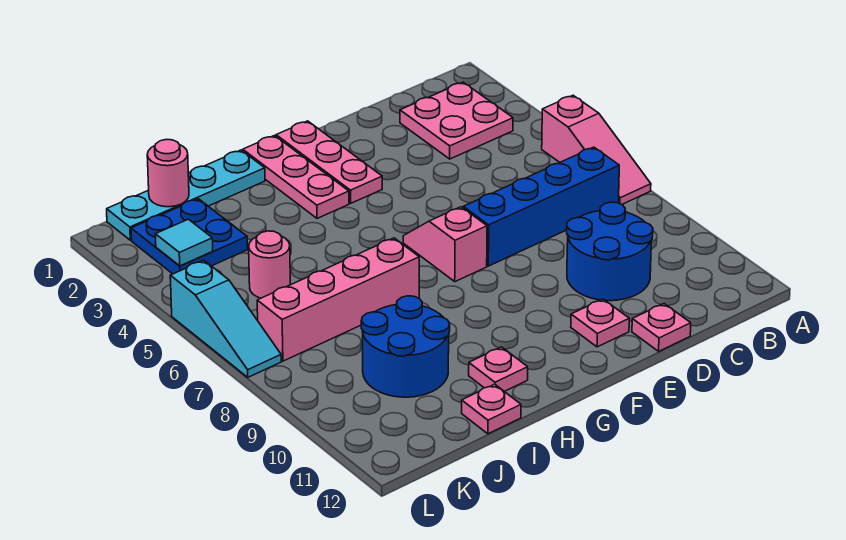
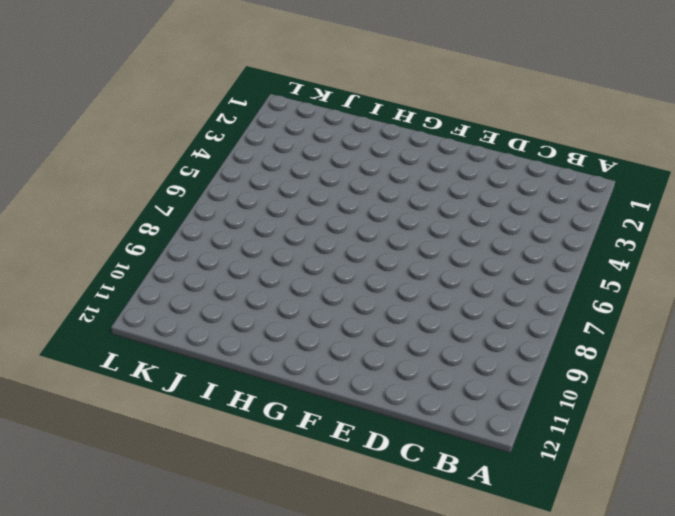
none -> pink 1x3 slope [542,95,651,204]
none -> pink 2x2 plate [400,82,513,159]
none -> blue 1x4 brick [463,147,619,266]

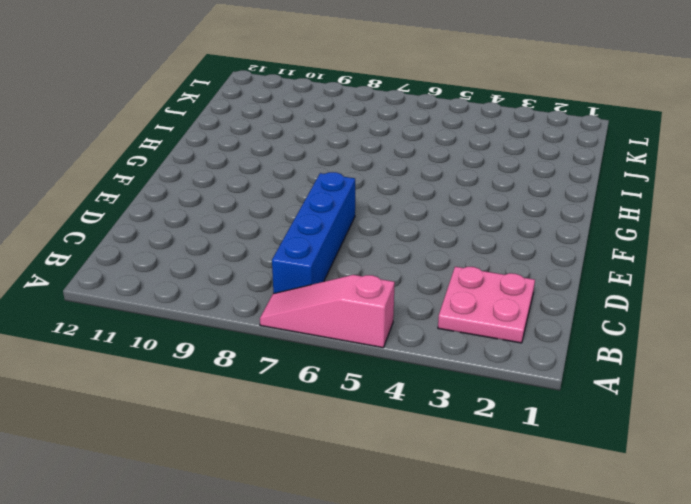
none -> blue 2x2 round brick [567,202,653,301]
none -> pink 1x1 plate [632,304,691,351]
none -> pink 1x1 plate [571,299,629,347]

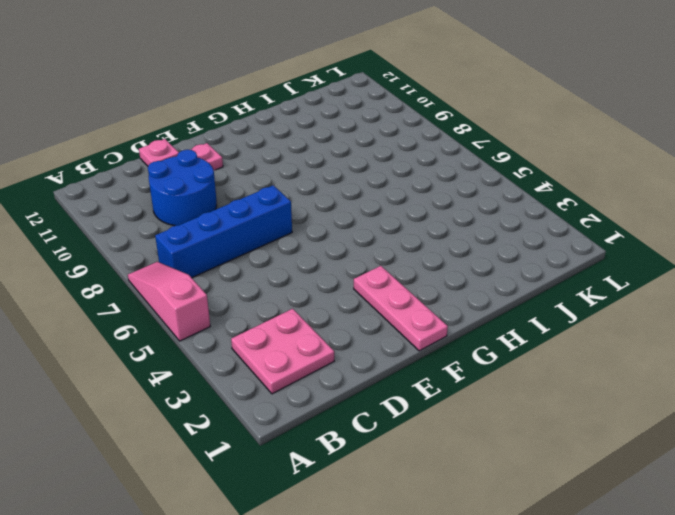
none -> pink 1x2 slope [403,207,487,282]
none -> pink 1x3 plate [243,136,349,218]
none -> cyan 1x4 plate [107,150,265,240]

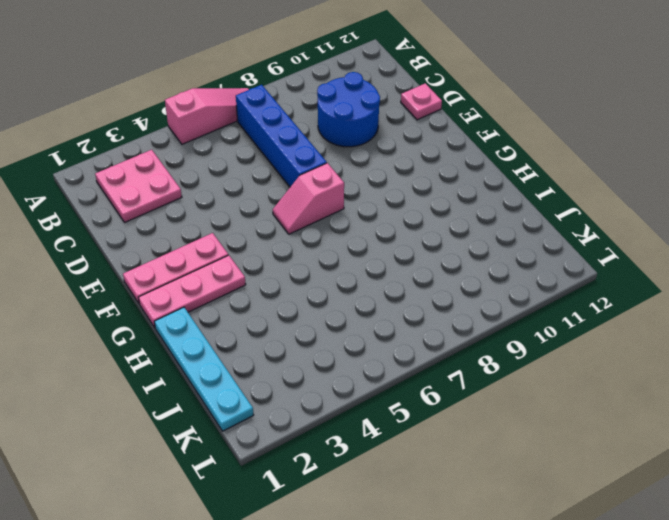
none -> pink 1x1 plate [571,299,629,347]
none -> pink 1x4 brick [257,238,419,361]
none -> pink 1x1 plate [469,347,528,391]

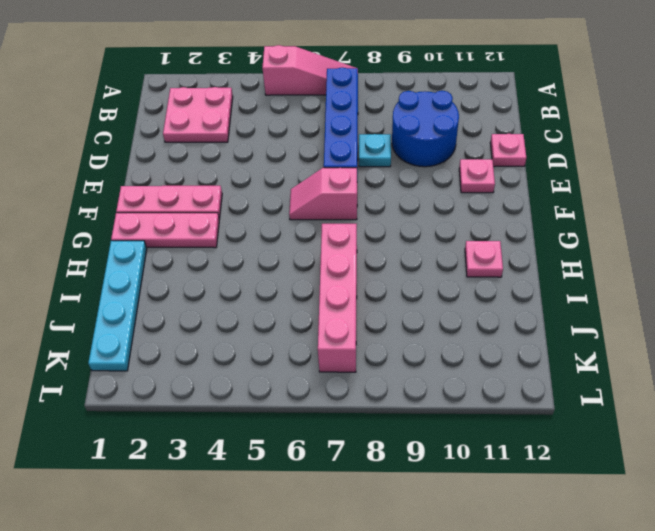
cyan 1x1 plate [359,134,391,167] -> none
none -> blue 2x2 round brick [361,296,450,397]
none -> pink 1x1 plate [462,384,521,434]
none -> blue 2x2 plate [131,199,248,274]

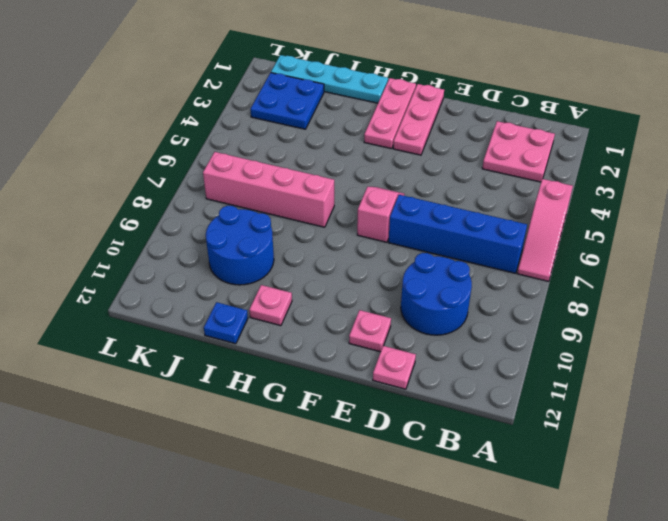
blue 1x1 plate [204,302,248,344] -> pink 1x1 plate [462,384,521,434]
none -> pink 1x1 round brick [249,231,290,298]
none -> cyan 1x3 slope [170,260,281,377]
none -> pink 1x1 round brick [147,139,189,207]

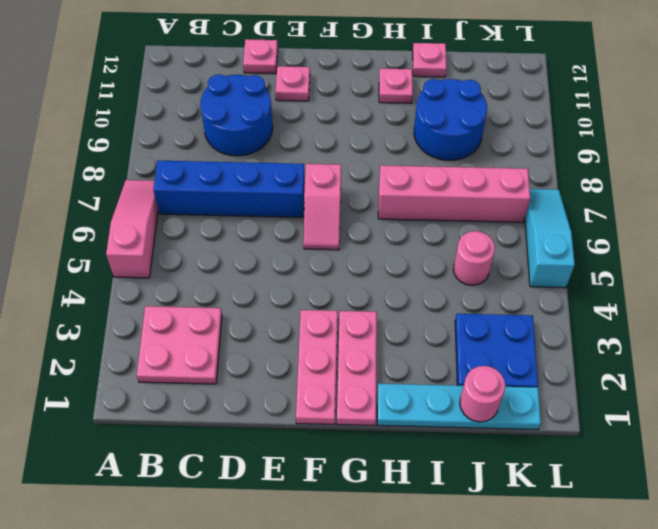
none -> cyan 1x1 tile [155,219,213,266]

